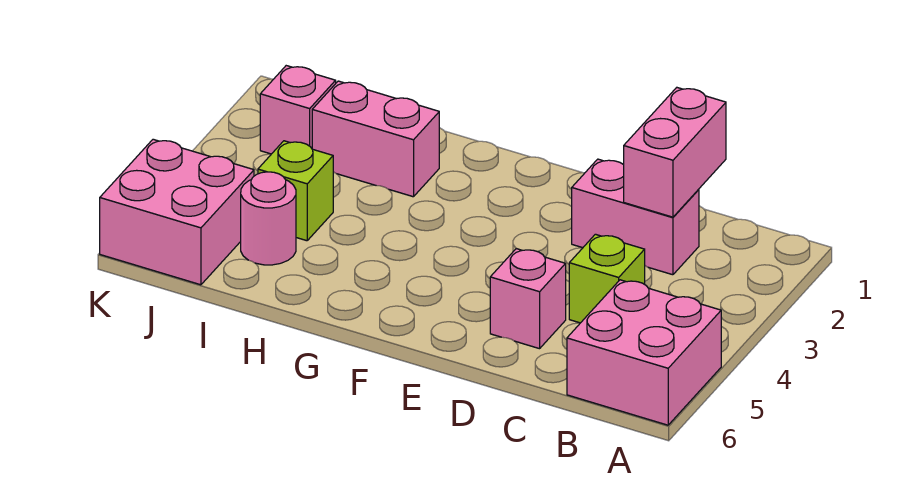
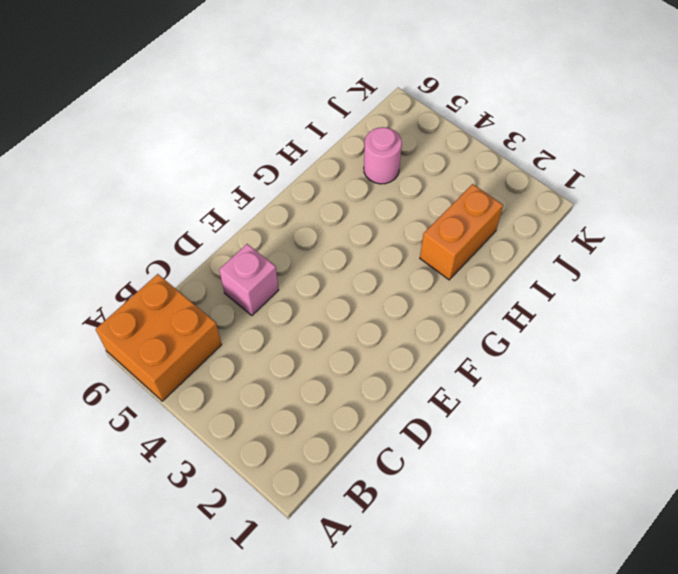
orange 2x2 brick [96,274,222,401] -> pink 2x2 brick [567,280,721,425]
orange 1x2 brick [420,184,503,280] -> pink 1x2 brick [312,81,439,197]
none -> pink 1x2 brick [572,159,699,275]
none -> lime 1x1 brick [569,234,645,323]

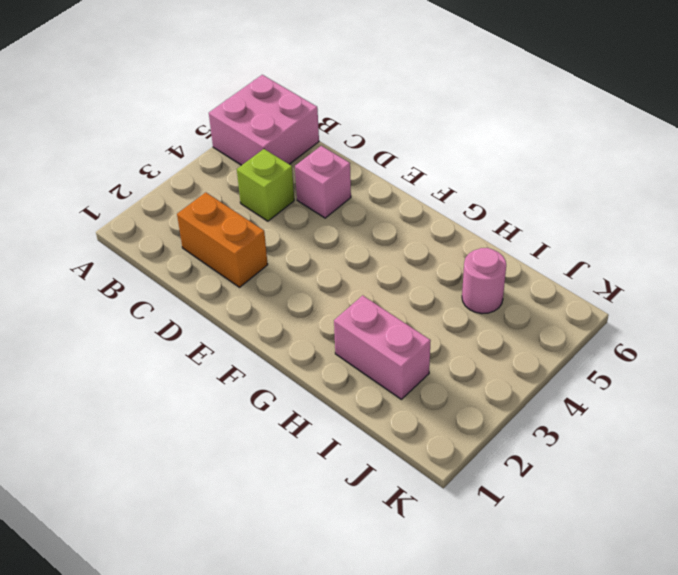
orange 1x2 brick [177,192,268,287] -> pink 1x2 brick [572,159,699,275]
none -> lime 1x1 brick [258,141,333,241]
none -> pink 1x1 brick [260,66,336,154]

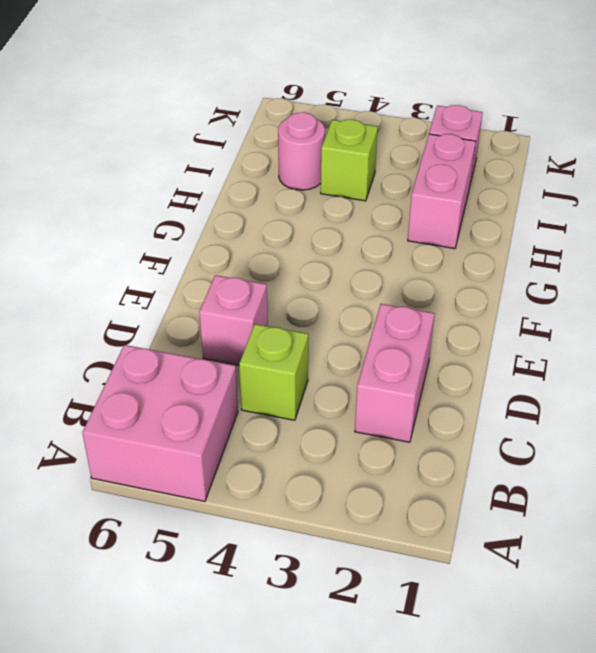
none -> pink 2x2 brick [100,139,254,285]
none -> pink 1x2 brick [624,88,726,217]

